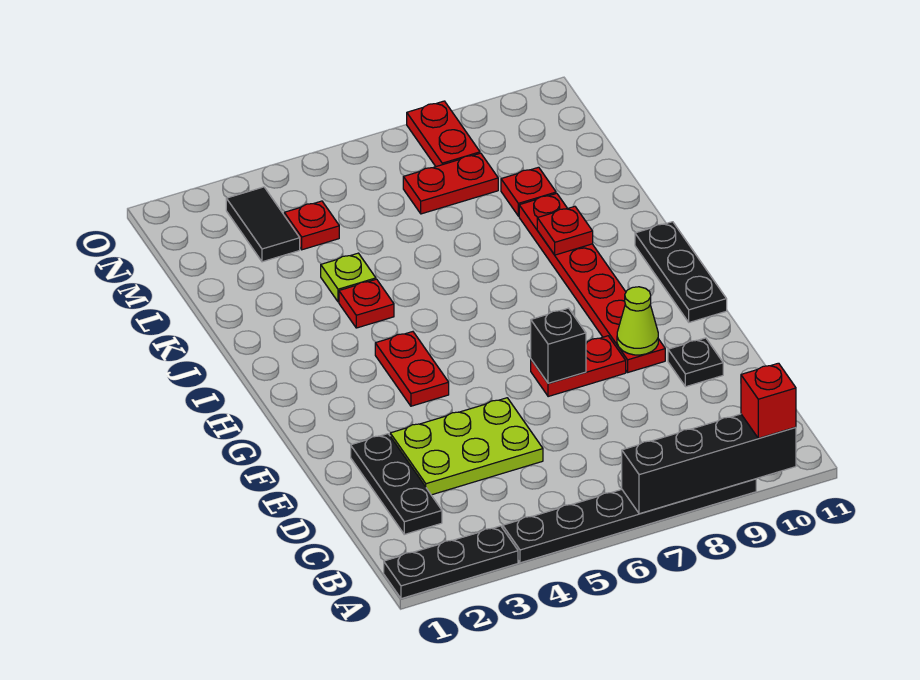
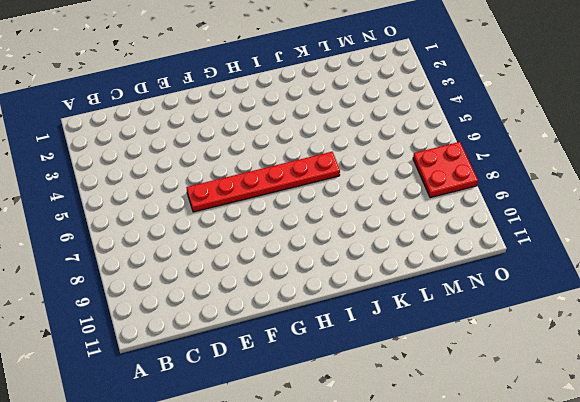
red 1x6 plate [186,152,340,212] -> red 1x6 plate moved to [519,193,665,372]
red 2x2 plate [413,142,478,198] -> red 1x2 plate [407,101,480,167]
none -> black 1x3 plate [384,526,518,599]
none -> black 1x6 plate [503,479,756,563]
none -> black 1x3 plate [351,434,442,534]

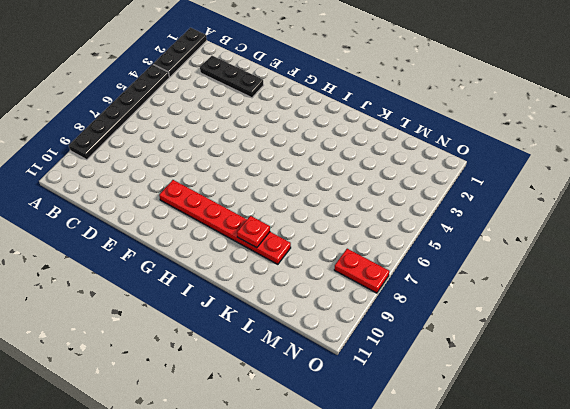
none -> lime 2x3 plate [390,398,543,495]
none -> black 1x1 plate [668,338,723,387]
none -> red 1x2 plate [531,336,626,397]

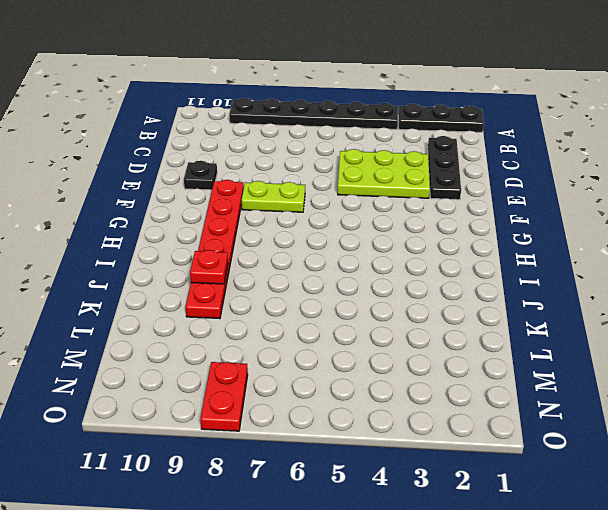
lime 1x2 plate [242,181,305,212] -> red 1x2 plate [531,336,626,397]
none -> red 1x2 plate [375,332,449,406]
none -> black 1x3 plate [635,222,727,322]
none -> red 1x1 plate [339,279,394,328]

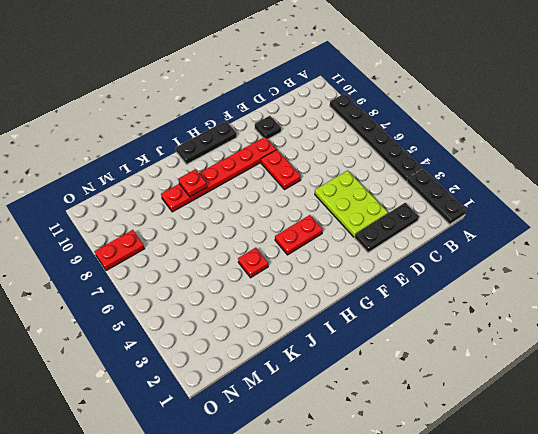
none -> lime 1x1 plate [321,253,376,302]
none -> red 1x1 plate [501,167,556,216]
none -> black 1x2 tile [226,187,300,262]

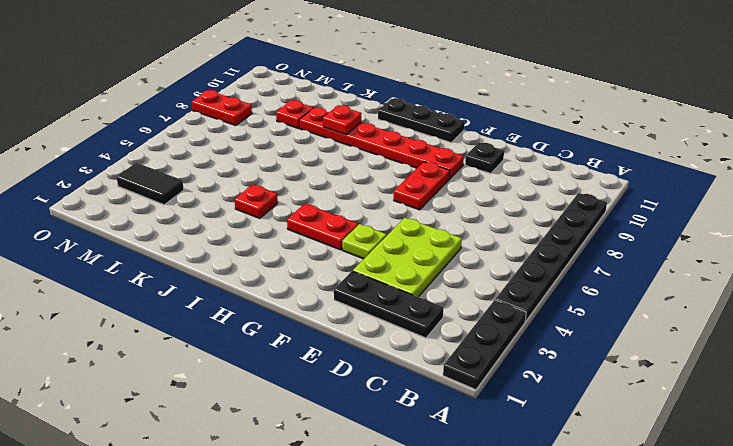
lime 1x1 plate [342,224,387,259] -> lime 1x1 plate moved to [321,253,376,302]
none -> red 1x1 plate [284,201,339,250]
none -> red 1x2 plate [403,153,498,214]
none -> black 1x4 brick [622,414,796,514]

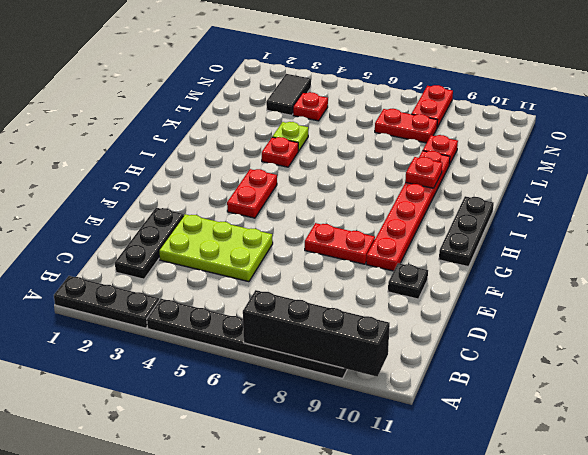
none -> black 1x1 brick [531,308,586,383]
none -> lime 1x1 cone [617,287,658,355]
none -> red 1x1 brick [741,363,796,438]

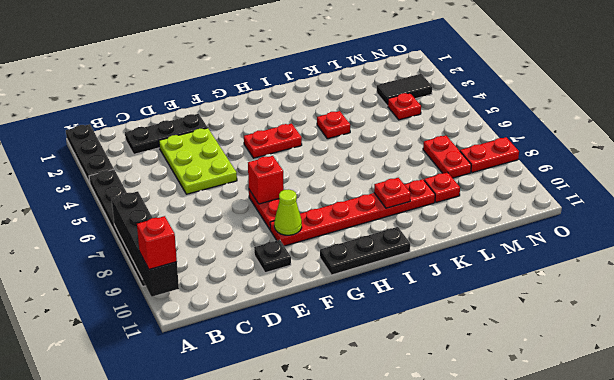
red 1x1 brick [248,156,284,204] -> black 1x1 brick [531,308,586,383]
none -> lime 1x1 plate [321,253,376,302]

